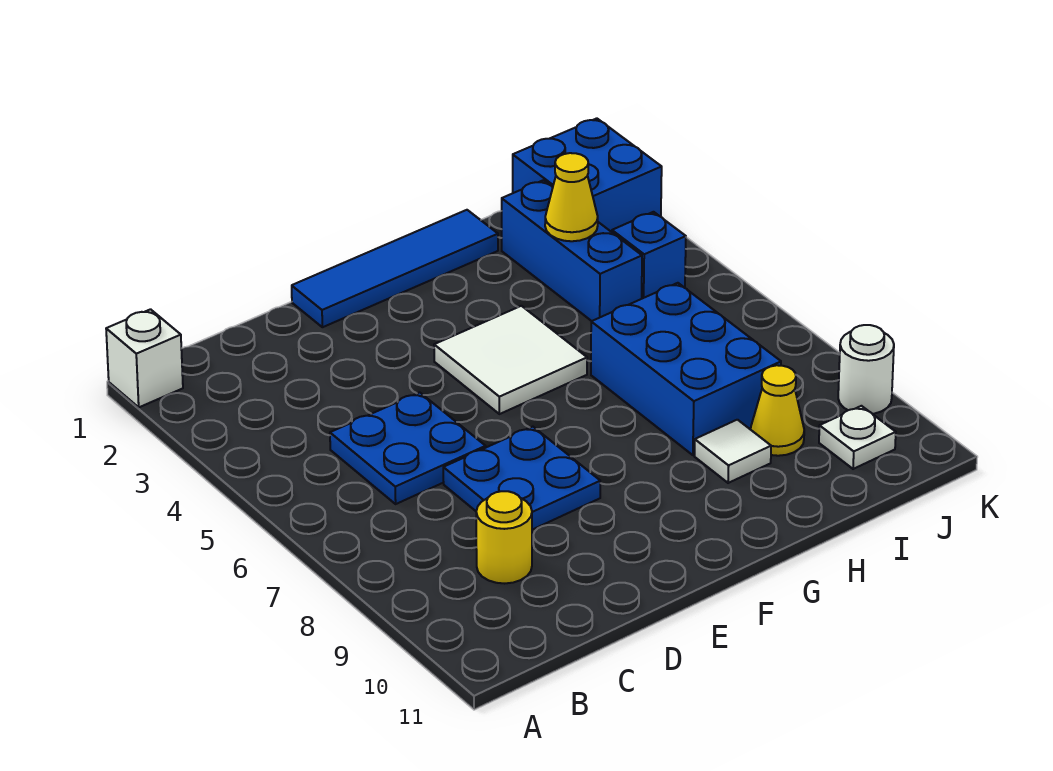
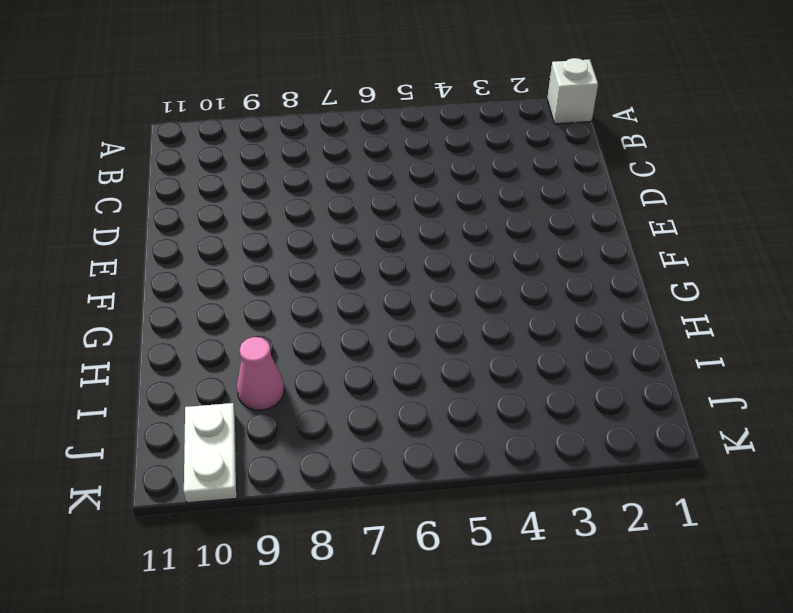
pink 1x1 cone [237,337,284,410] -> yellow 1x1 cone [751,365,804,456]
white 1x2 plate [184,403,237,503] -> white 1x1 plate [819,406,896,469]
none -> blue 2x2 plate [330,392,486,504]
none -> yellow 1x1 round brick [476,491,532,584]
none -> blue 2x2 plate [443,427,600,530]

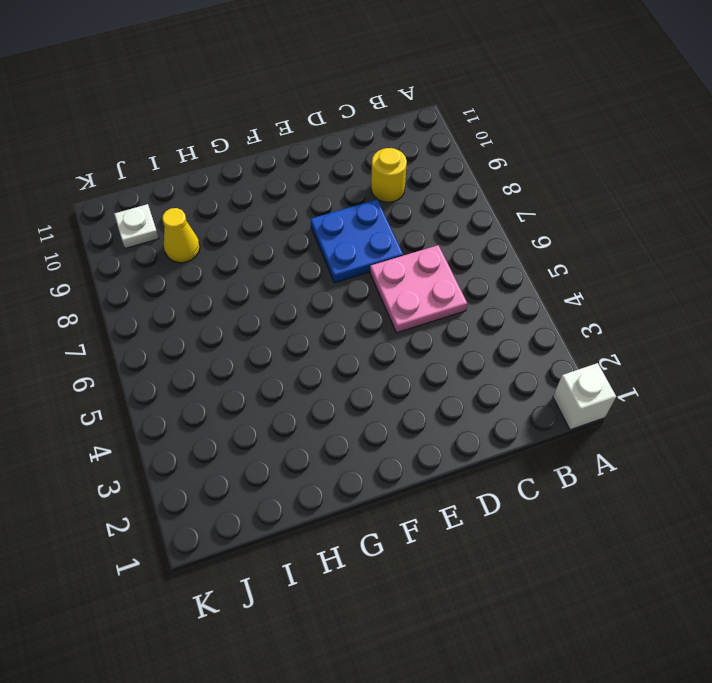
pink 2x2 plate [370,245,467,333] -> blue 2x2 plate [330,392,486,504]
none -> blue 1x4 tile [292,210,498,327]
none -> white 2x2 tile [434,306,587,414]
none -> blue 2x3 brick [591,283,781,455]

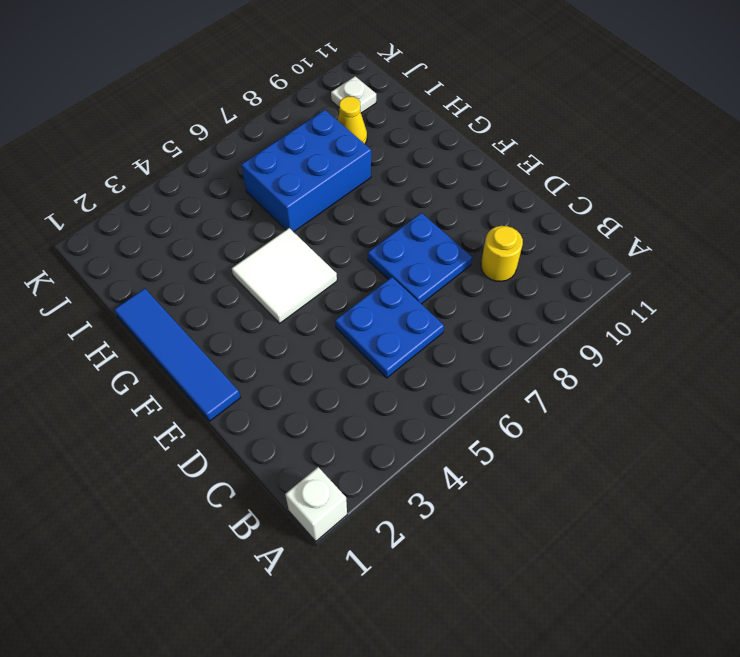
none -> white 1x1 tile [695,420,771,483]
none -> blue 1x3 brick [502,180,642,321]
none -> blue 2x2 brick [513,118,662,232]

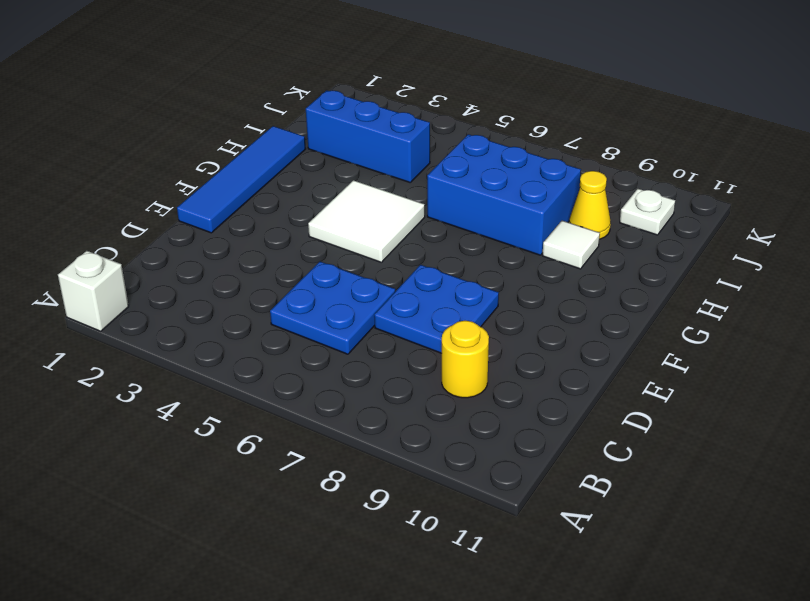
none -> blue 2x2 brick [513,118,662,232]
none -> blue 1x1 brick [612,212,686,299]
none -> white 1x1 round brick [838,325,894,414]

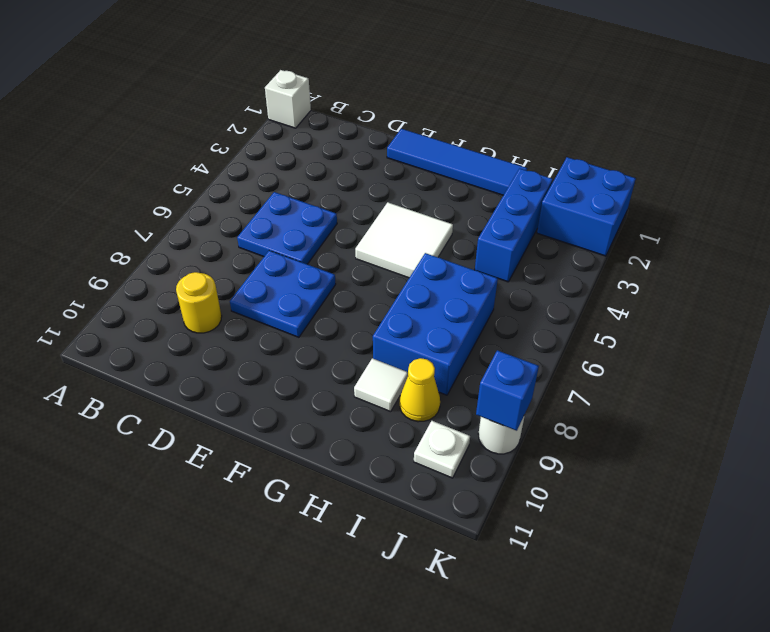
blue 1x1 brick [476,350,539,431] -> blue 1x1 brick moved to [612,212,686,299]
none -> yellow 1x1 cone [545,153,598,241]

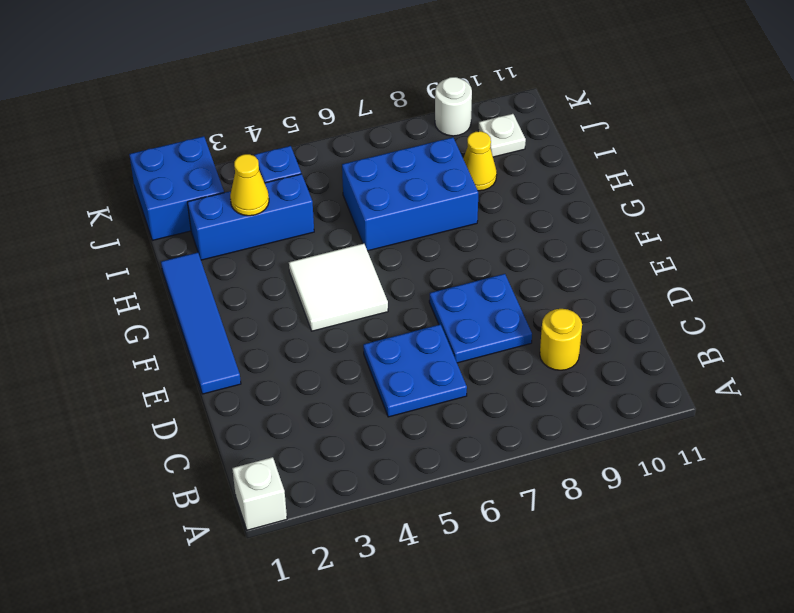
none -> white 1x1 tile [695,420,771,483]

